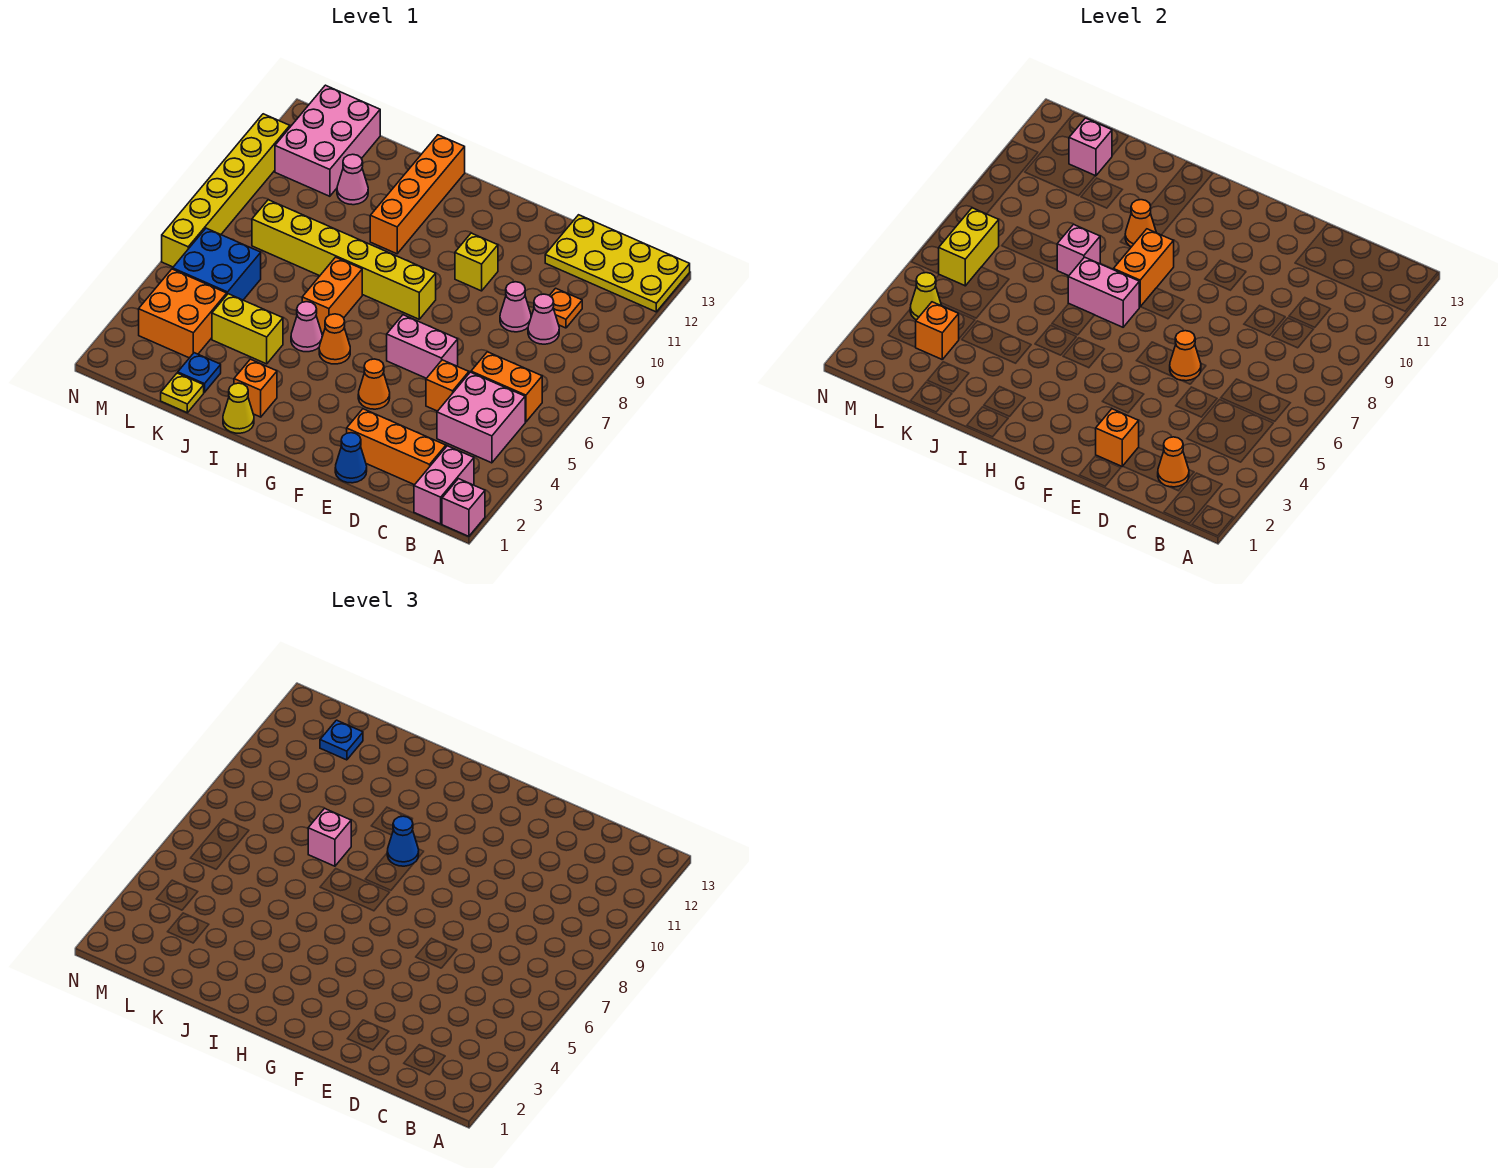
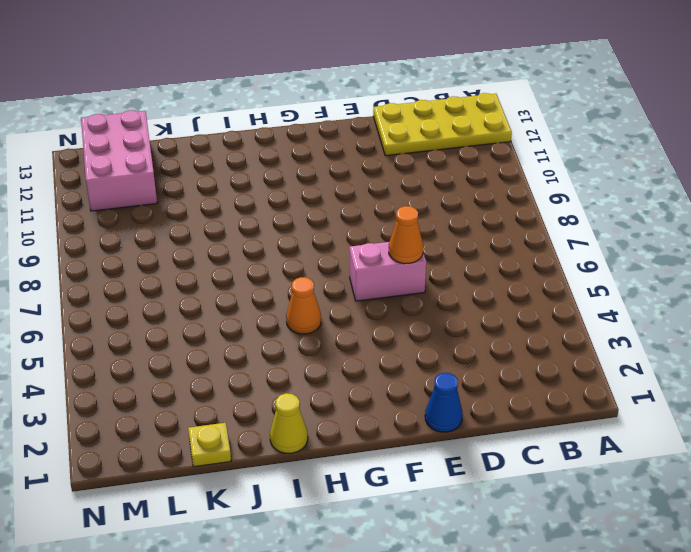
none -> pink 1x1 brick [442,479,485,536]
none -> pink 1x2 brick [414,446,474,524]
none -> pink 2x2 brick [437,372,525,463]
none -> orange 1x2 brick [471,352,542,422]

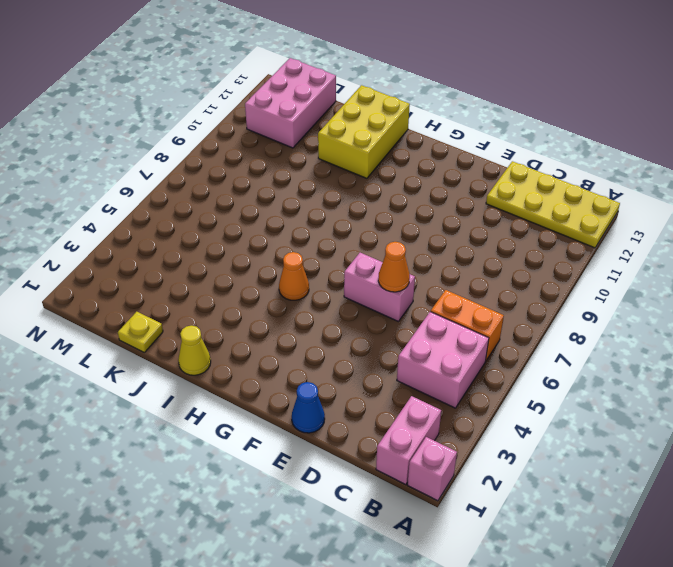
yellow 2x3 brick [318,85,410,178] -> orange 1x4 brick [370,135,465,254]
none -> orange 1x3 brick [347,409,446,485]
none -> pink 1x1 cone [528,294,559,344]
none -> orange 1x1 plate [549,288,582,328]
none -> orange 1x1 brick [426,360,469,411]

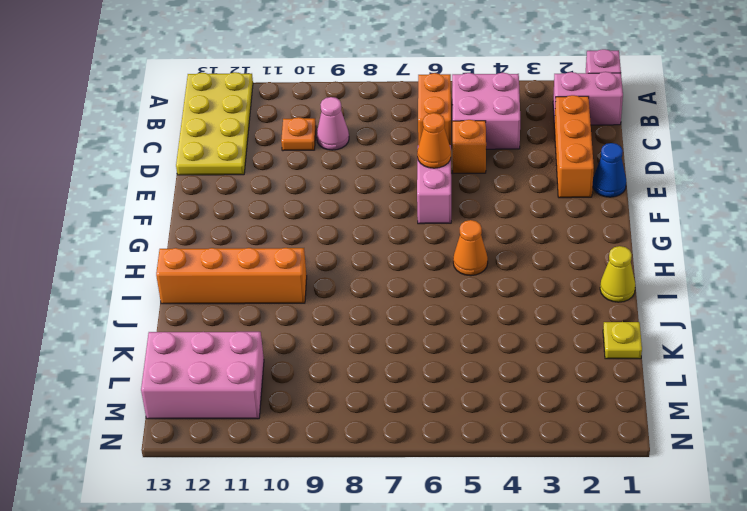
none -> pink 1x1 cone [500,282,531,332]
none -> orange 1x1 cone [358,359,390,409]
none -> yellow 1x1 brick [455,233,498,291]
none -> yellow 1x6 brick [252,200,436,319]

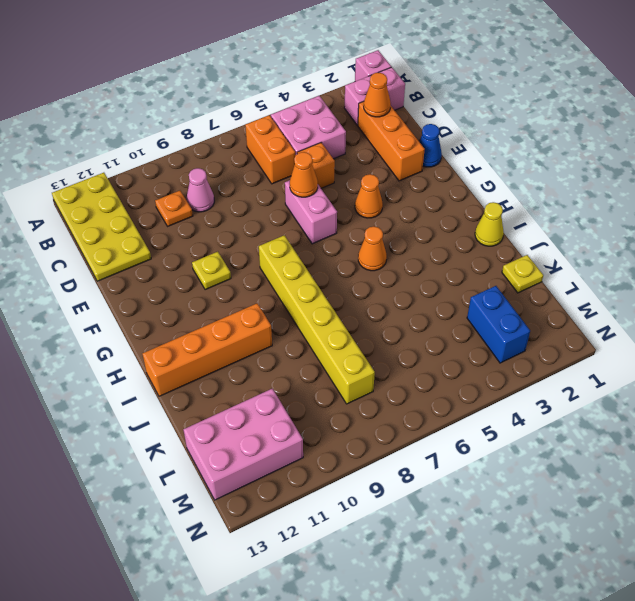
yellow 1x1 plate [192,252,231,290] -> yellow 1x1 brick [455,233,498,291]
blue 1x2 brick [467,286,530,363] -> orange 2x2 brick [139,269,227,358]
none -> pink 1x1 cone [500,282,531,332]
none -> orange 1x1 brick [234,359,277,417]
none -> pink 1x1 cone [291,302,322,352]
none -> orange 1x2 brick [302,257,362,333]

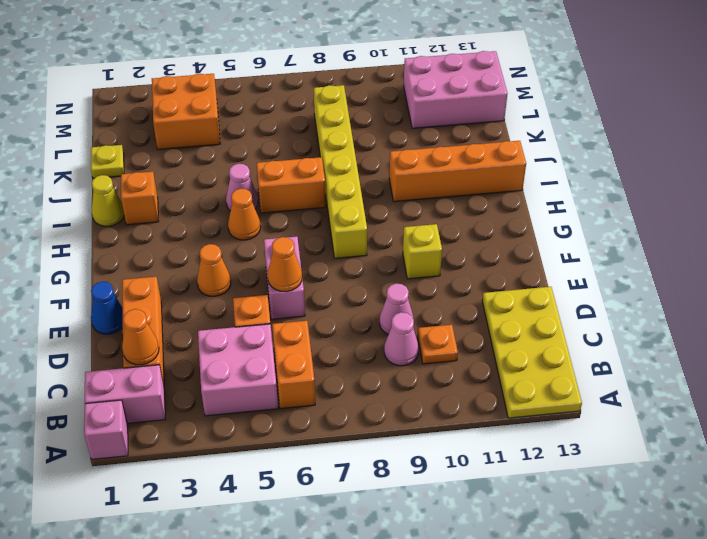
none -> yellow 1x2 brick [212,294,283,364]
none -> blue 1x1 plate [178,353,221,392]
none -> pink 1x1 cone [337,154,368,205]
none -> blue 2x2 brick [173,228,261,300]

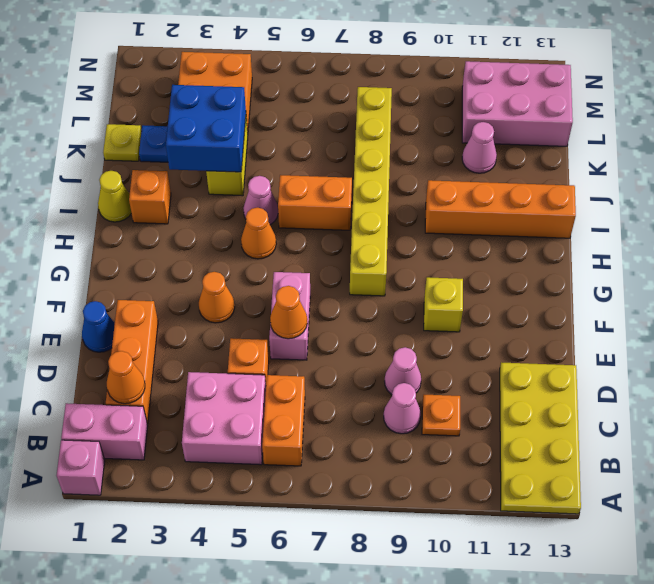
blue 2x2 brick [166,85,246,172] -> blue 2x2 brick moved to [173,228,261,300]
none -> yellow 1x6 brick [162,114,290,267]
none -> orange 1x1 brick [1096,409,1139,466]
none -> pink 1x2 brick [1068,257,1139,327]
none -> orange 1x2 brick [1113,229,1174,307]

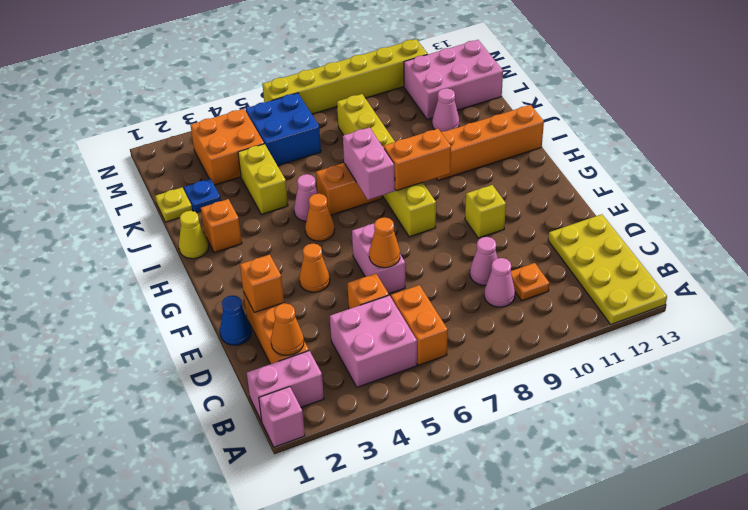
none -> orange 1x1 cone [1125,200,1156,247]
none -> pink 1x1 brick [1057,224,1100,276]
none -> orange 1x1 brick [916,302,959,359]
none -> pink 1x1 brick [1069,118,1112,176]

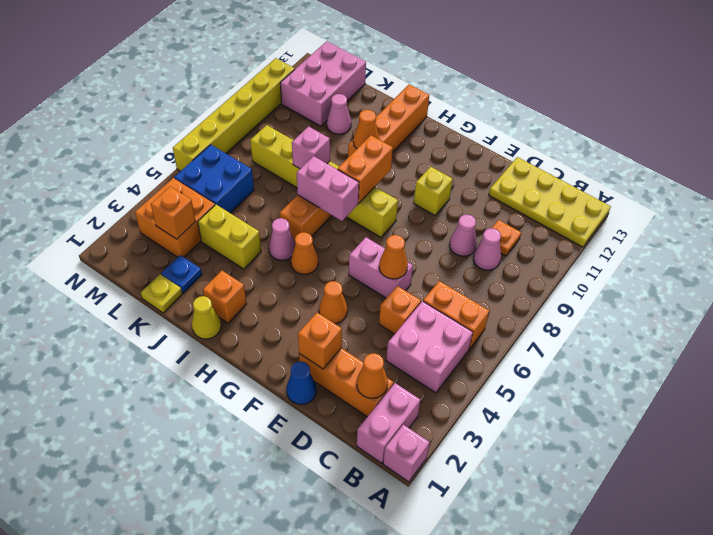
none -> pink 1x1 brick [1069,118,1112,176]
none -> yellow 1x1 cone [910,273,942,320]
none -> yellow 1x2 brick [939,208,999,286]
none -> blue 1x1 cone [387,816,419,866]

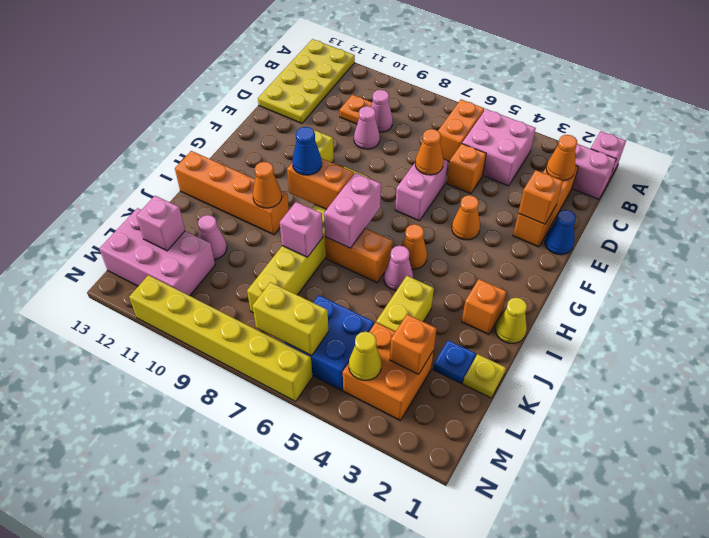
none -> pink 1x1 brick [308,808,351,866]
none -> blue 1x1 plate [320,720,363,760]

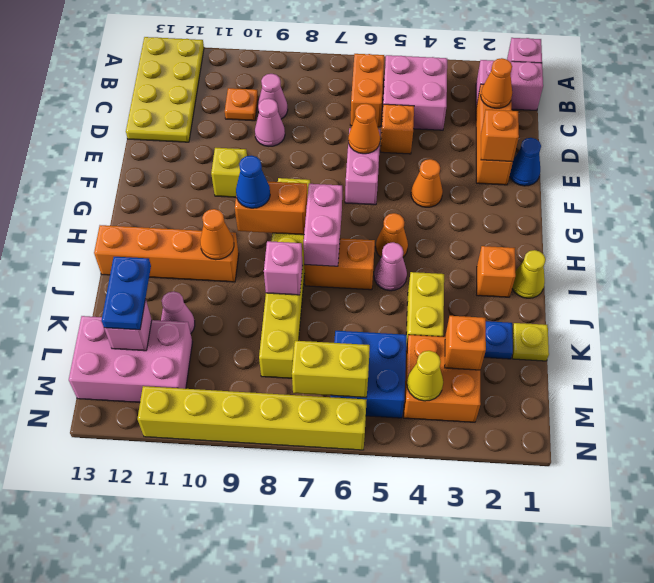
blue 1x2 plate [101,257,151,330] -> blue 1x1 plate [320,720,363,760]
none -> pink 1x1 brick [308,808,351,866]

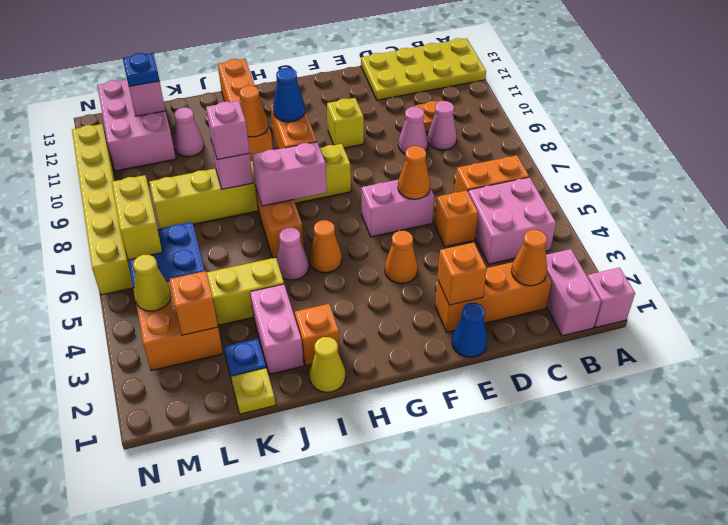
pink 1x2 brick [250,284,304,374] -> none

